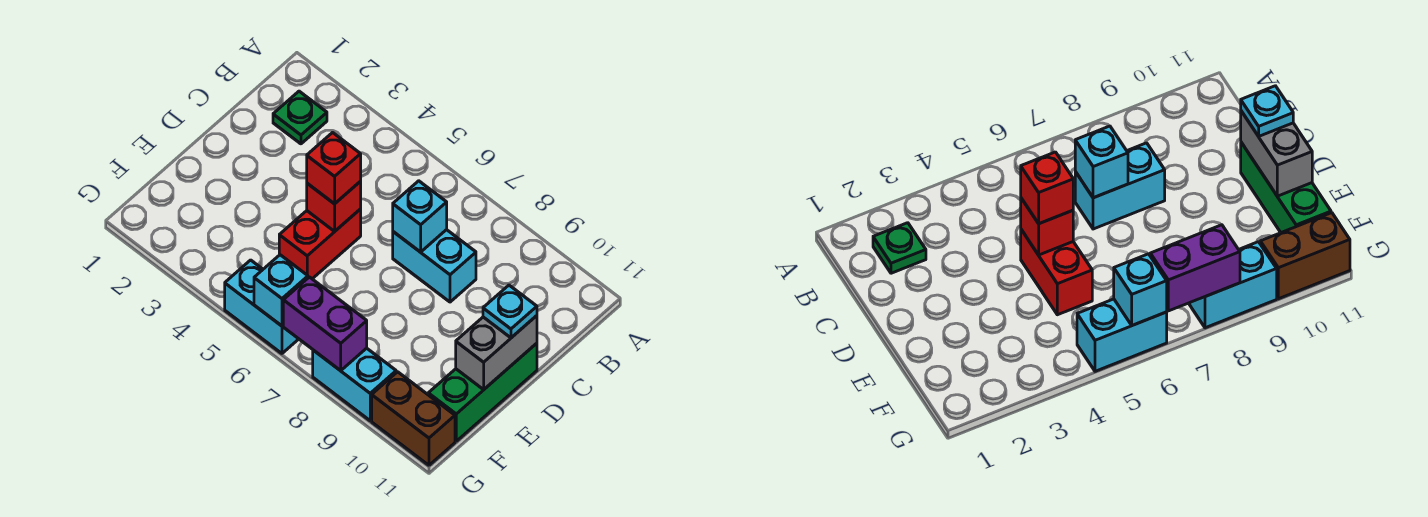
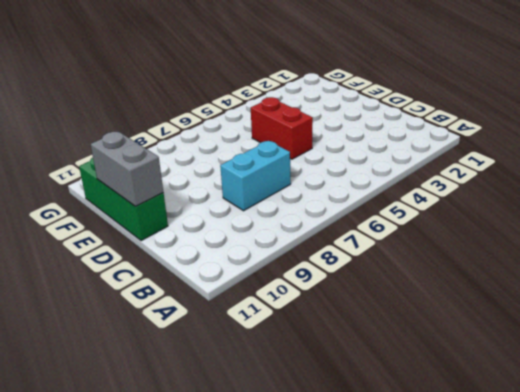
none -> green 1x1 plate [273,91,327,144]
none -> cyan 1x2 brick [225,260,298,353]
none -> cyan 1x2 brick [313,348,396,421]

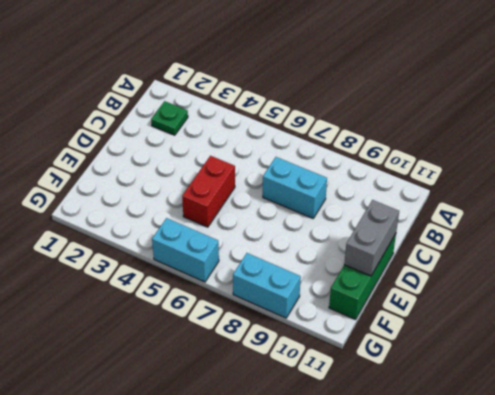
none -> brown 1x2 brick [372,372,455,465]
none -> cyan 1x1 brick [393,181,447,252]
none -> red 1x1 brick [307,182,361,231]

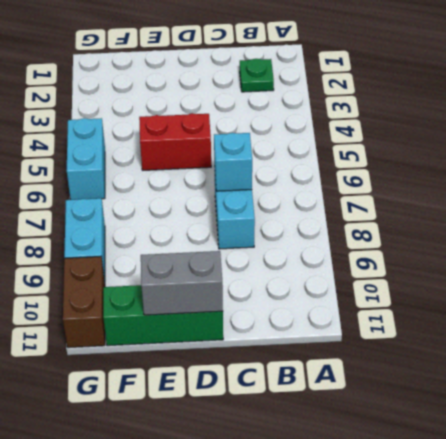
none -> red 1x1 brick [307,182,361,231]
none -> cyan 1x1 brick [254,255,308,326]
none -> purple 1x2 brick [283,277,367,371]

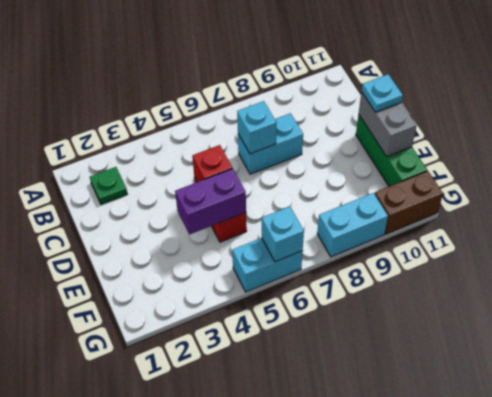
purple 1x2 brick [175,169,246,235] -> purple 1x2 brick moved to [283,277,367,371]
none -> red 1x1 brick [307,133,361,204]

